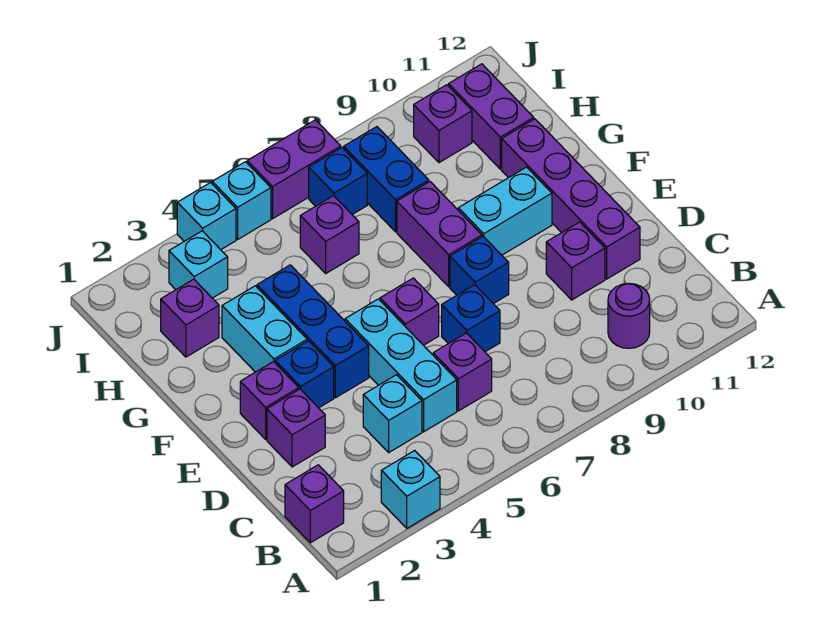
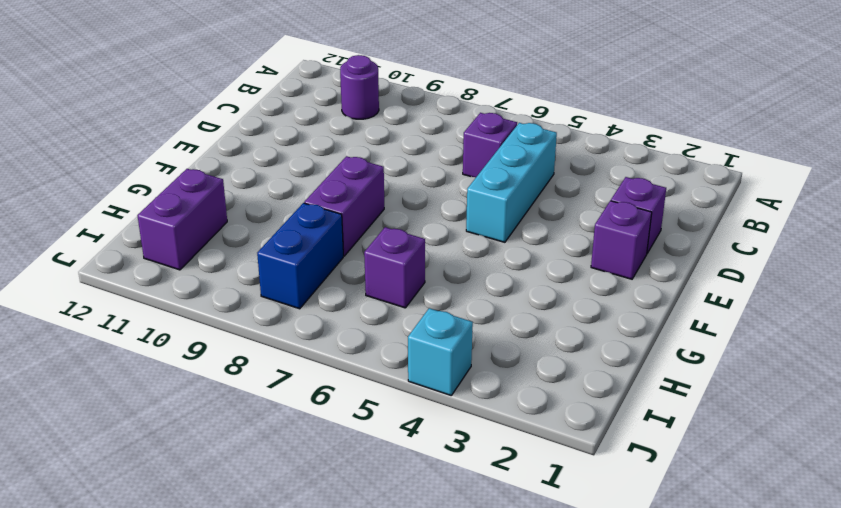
none -> cyan 1x1 brick [381,451,440,528]
none -> purple 1x1 brick [285,465,344,543]
none -> cyan 1x1 brick [363,375,422,452]

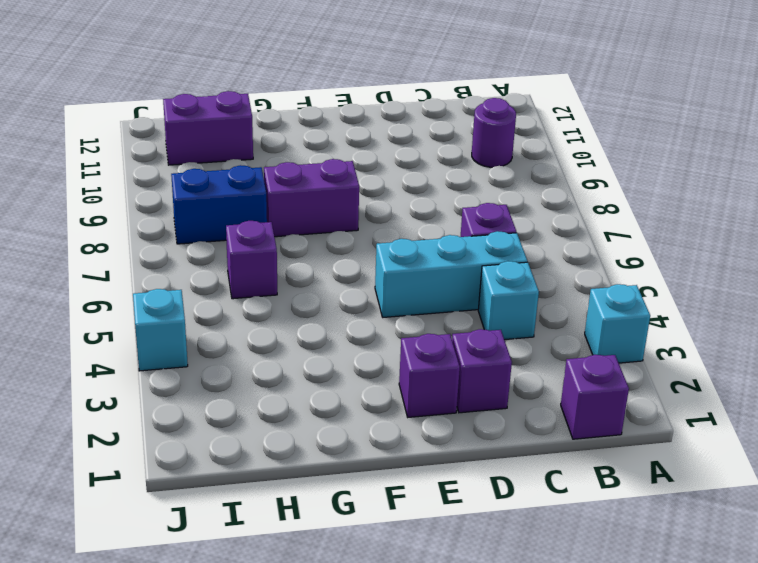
none -> blue 1x1 brick [442,285,500,352]
none -> purple 1x1 brick [546,222,605,300]
none -> purple 1x4 brick [502,119,640,279]

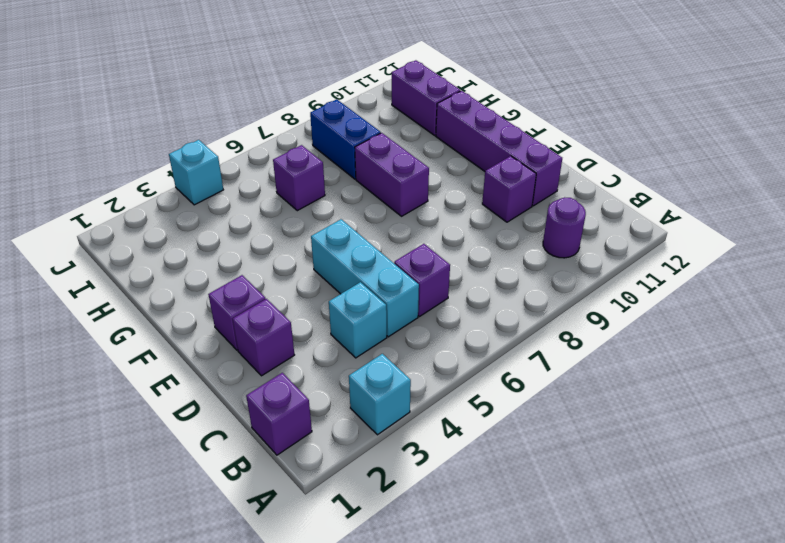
none -> blue 1x1 brick [442,285,500,352]
none -> blue 1x1 brick [275,341,334,408]
none -> blue 1x3 brick [257,265,369,398]

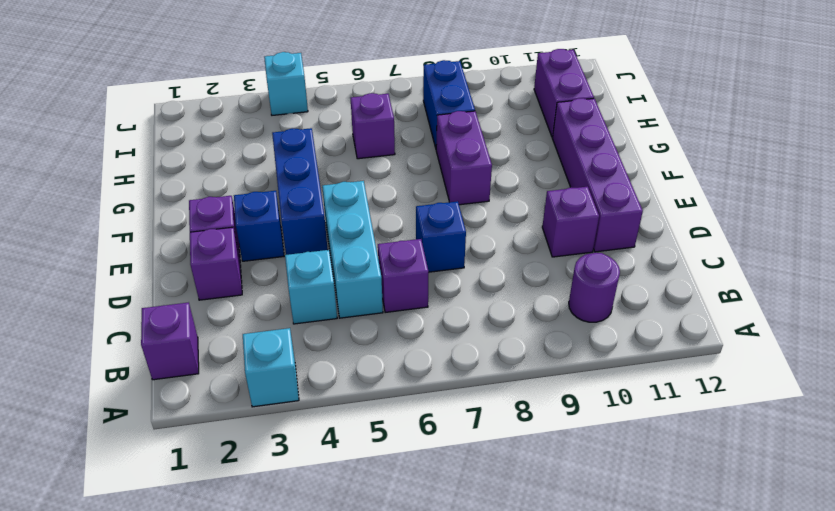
none -> purple 1x1 brick [380,278,439,345]
none -> blue 1x1 brick [450,236,509,304]
none -> cyan 1x2 brick [222,286,307,372]

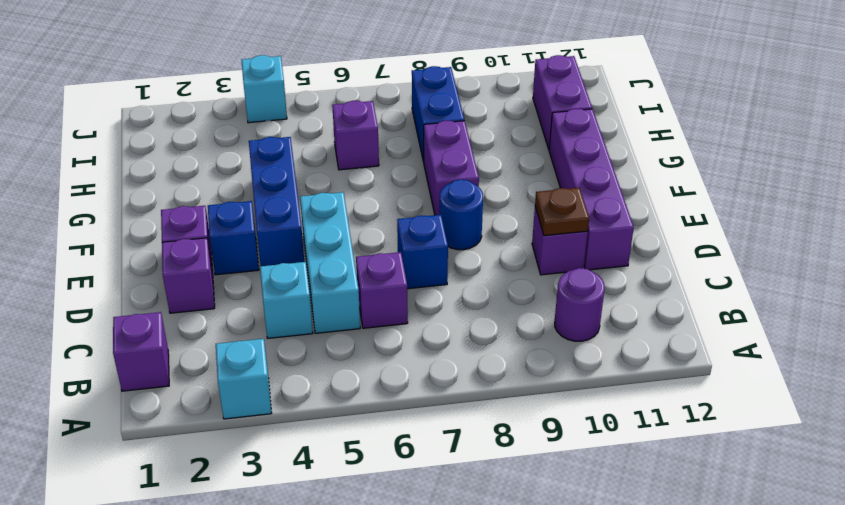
brown 1x1 plate [535,188,589,236] -> none
blue 1x1 round brick [440,179,483,250] -> blue 1x1 brick [450,236,509,304]
none -> purple 1x1 brick [380,278,439,345]
none -> cyan 1x2 brick [222,286,307,372]
none -> cyan 1x2 brick [458,167,552,255]

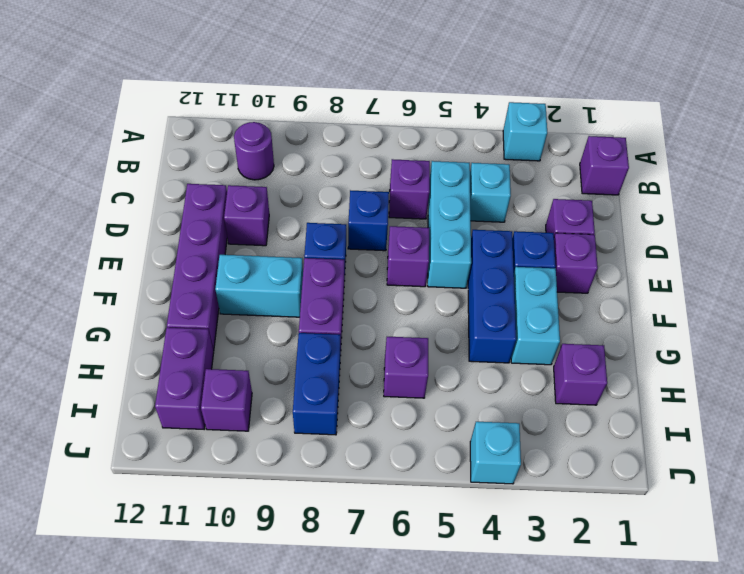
none -> cyan 1x1 brick [169,231,228,298]
none -> blue 1x1 brick [309,148,367,214]
none -> cyan 1x1 brick [212,162,271,239]

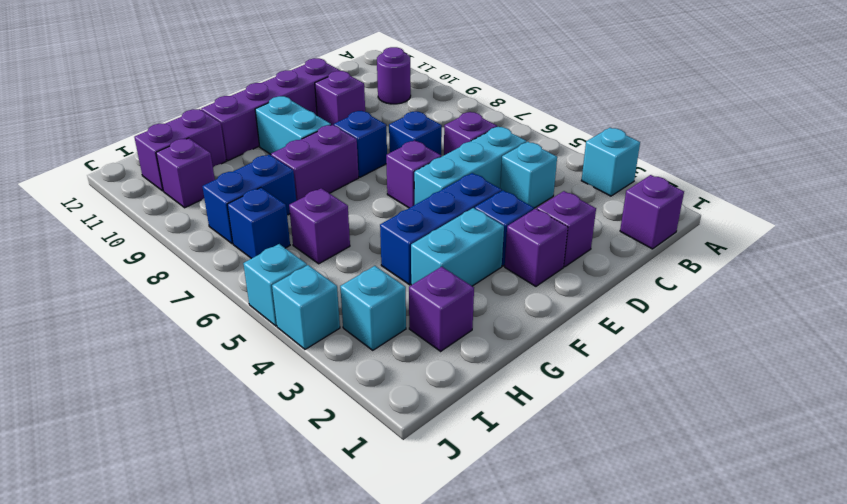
none -> purple 1x2 brick [247,120,341,219]

